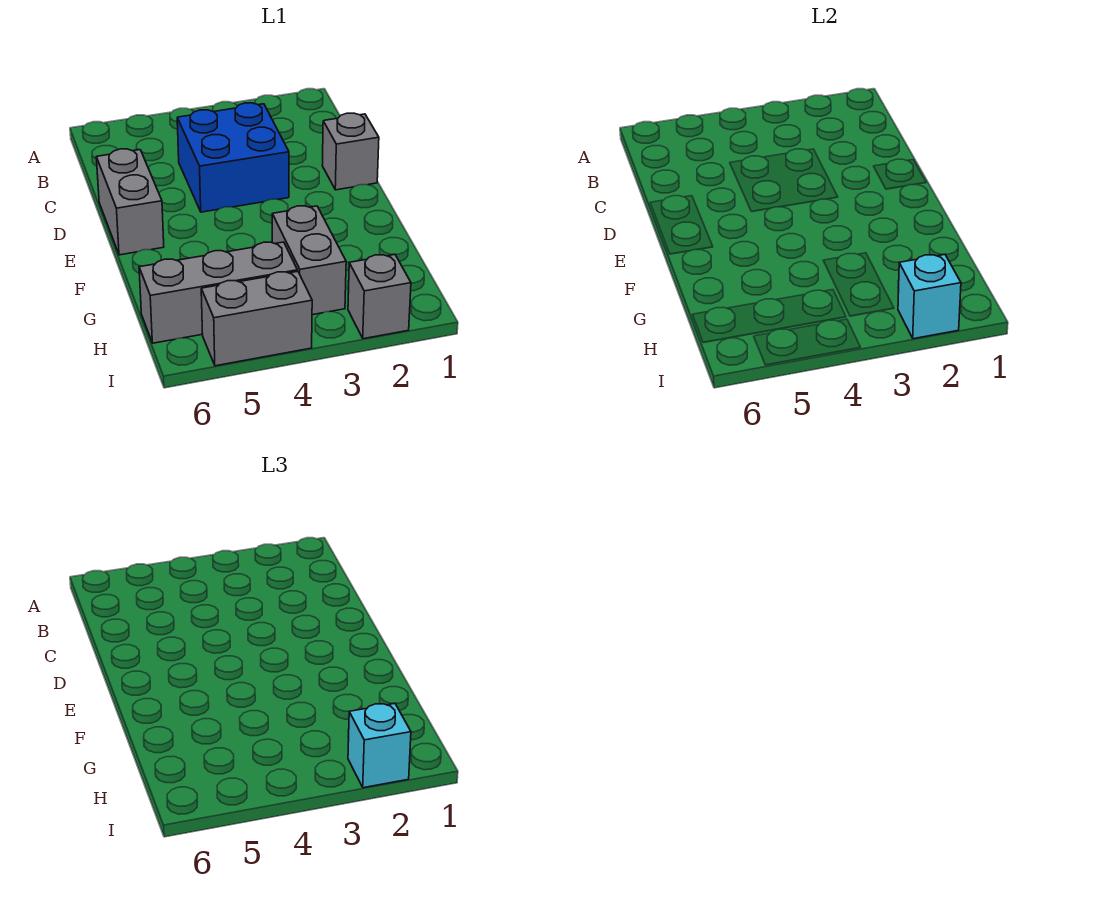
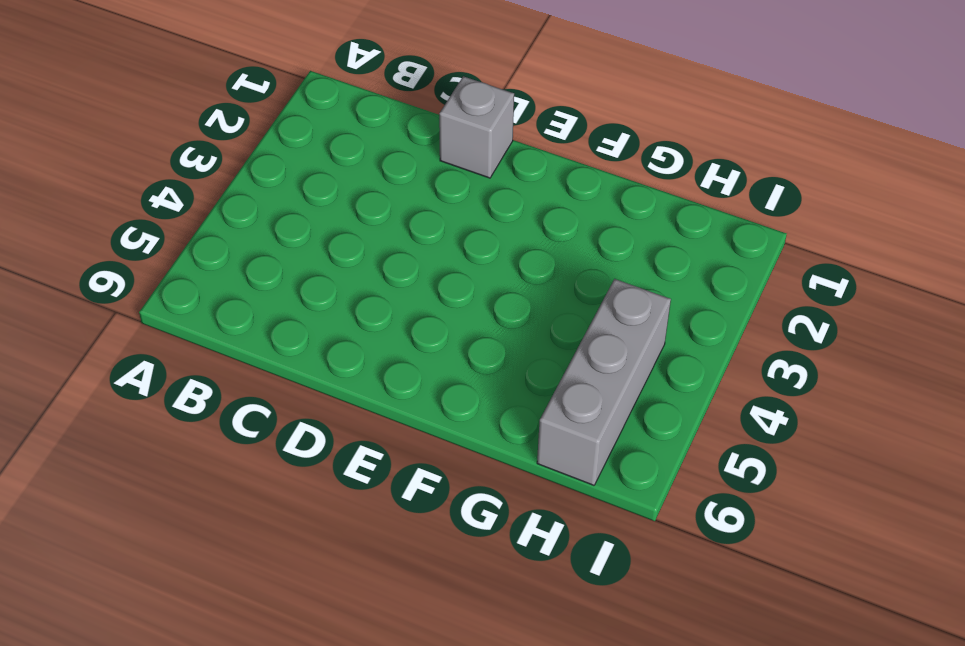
none -> blue 2x2 brick [177,103,289,212]
none -> grey 1x2 brick [96,149,164,255]

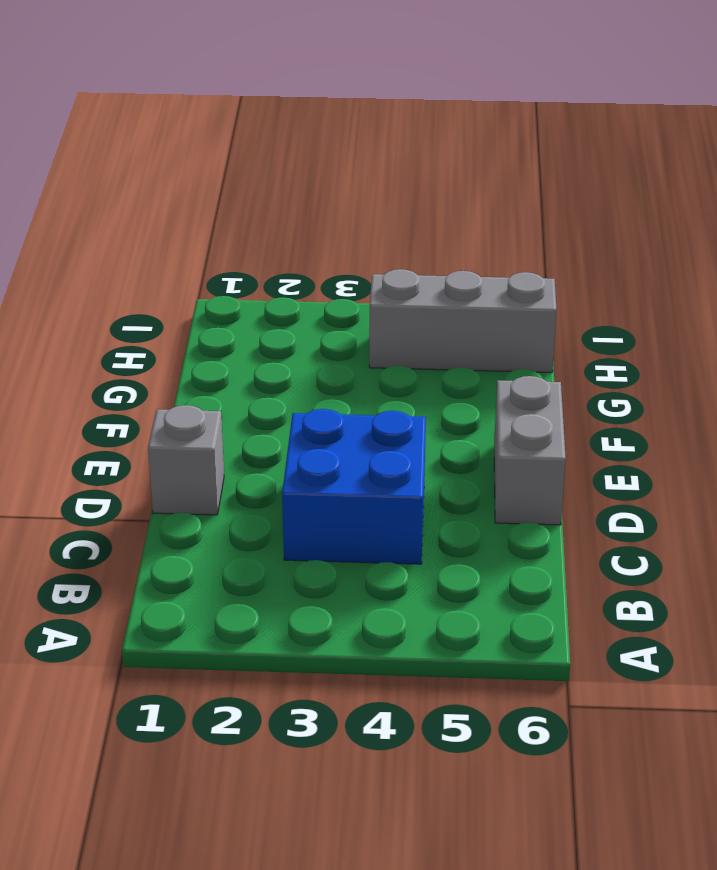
none -> grey 1x2 brick [272,206,346,315]
none -> grey 1x1 brick [348,254,411,339]

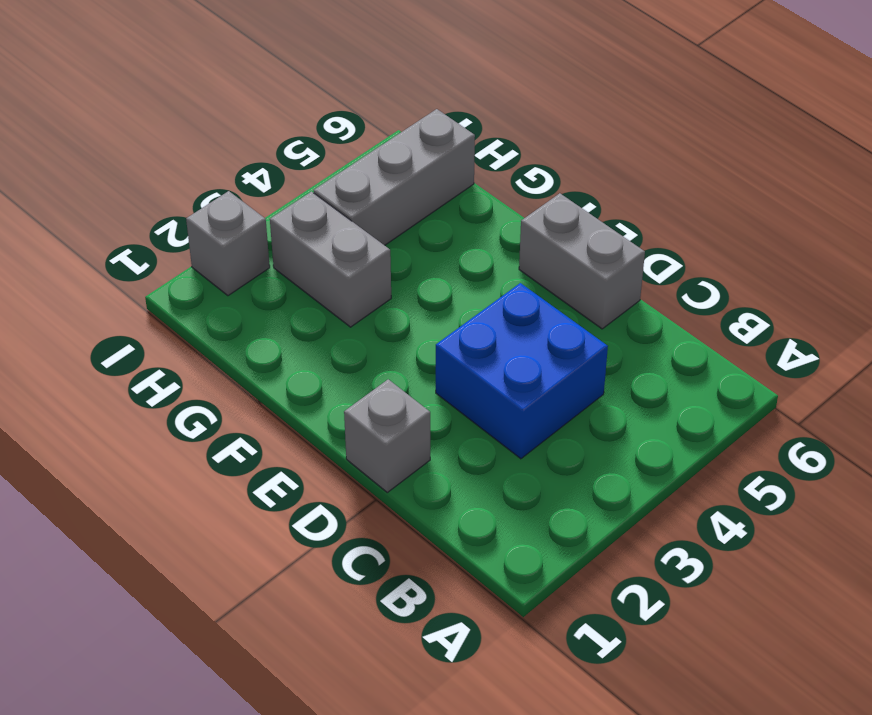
none -> grey 1x2 brick [201,271,312,366]
none -> cyan 1x1 brick [898,254,961,339]

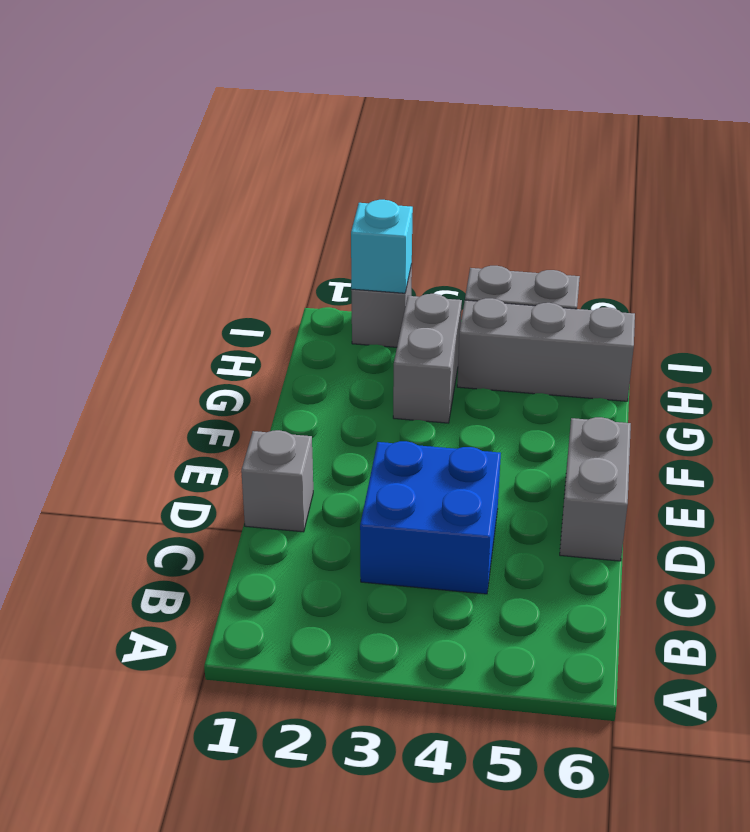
none -> cyan 1x1 brick [348,703,411,788]

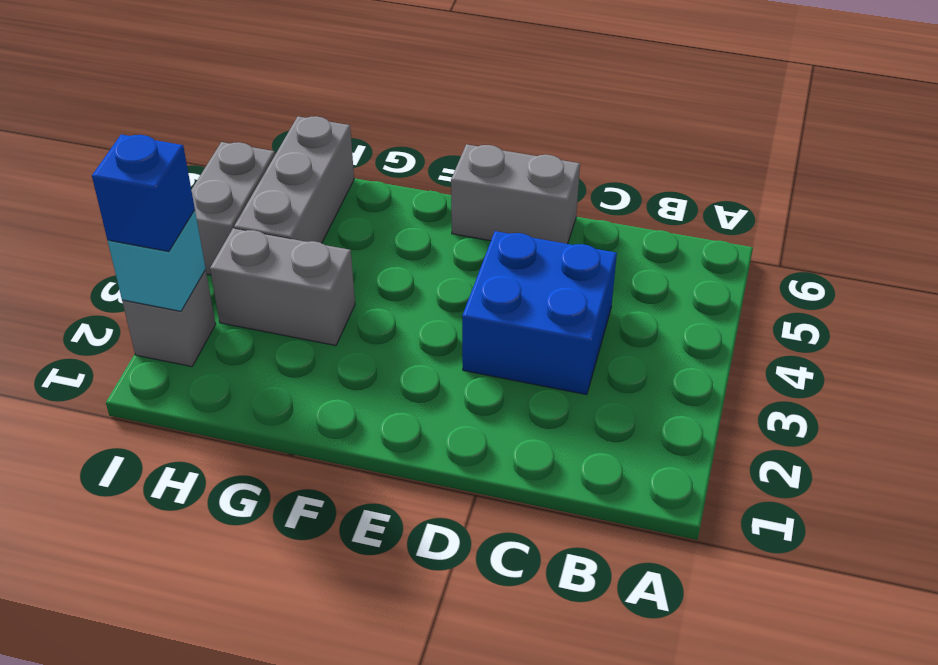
blue 1x1 brick [92,134,195,252] -> cyan 1x1 brick [348,703,411,788]
none -> grey 1x1 brick [322,113,379,190]

